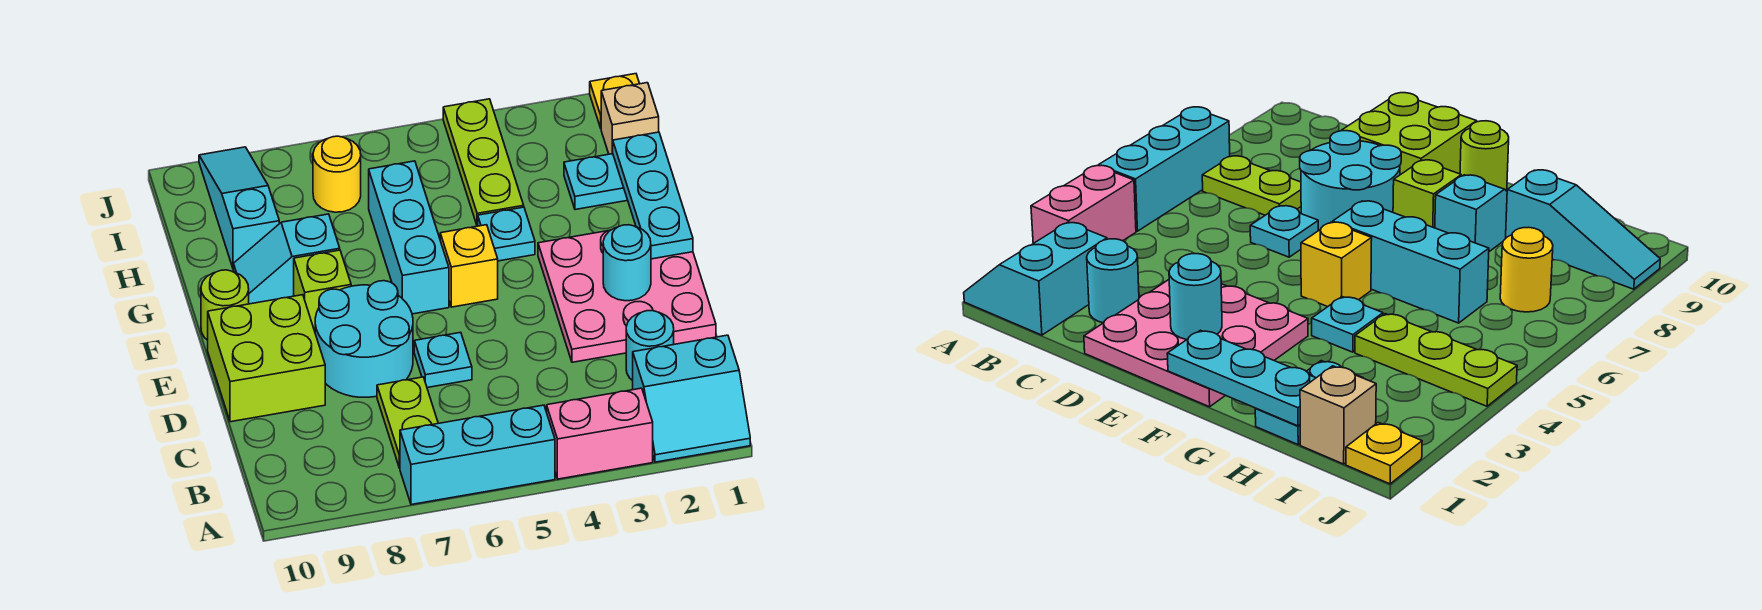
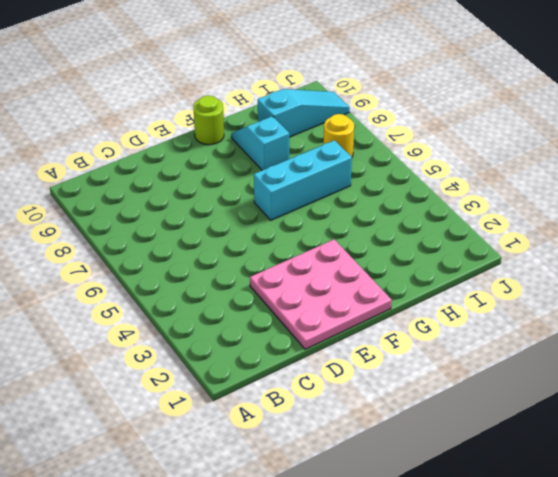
none -> cyan 2x2 slope [633,335,750,462]
none -> pink 1x2 brick [547,388,653,479]
none -> cyan 1x3 brick [400,405,555,505]

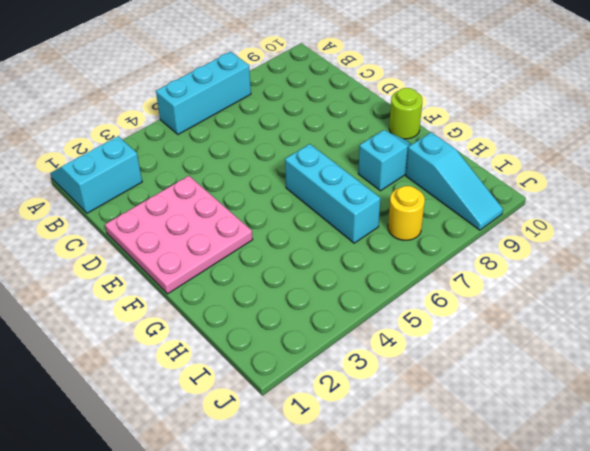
none -> pink 1x2 brick [547,388,653,479]
none -> lime 1x2 plate [377,377,438,468]
none -> cyan 1x1 round brick [626,311,674,381]

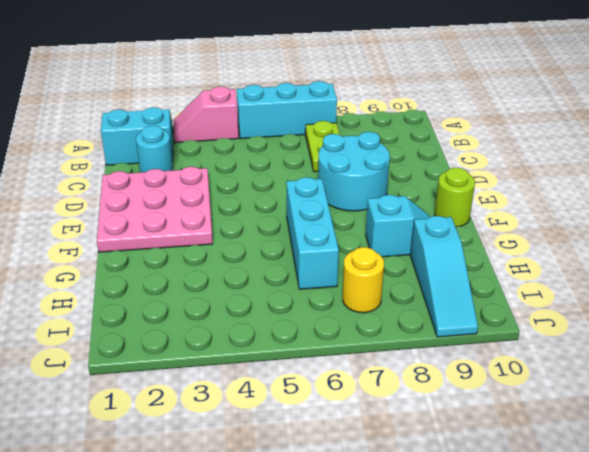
pink 1x2 slope [173,87,239,142] -> pink 1x2 brick [547,388,653,479]
none -> cyan 1x1 plate [414,332,472,388]
none -> lime 2x2 brick [208,295,325,422]
none -> yellow 1x1 brick [440,225,498,307]

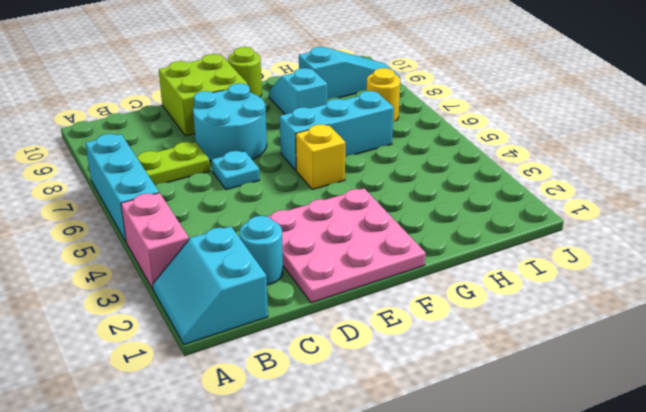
none -> lime 1x1 brick [294,250,351,331]
none -> cyan 1x1 plate [478,207,535,261]
none -> cyan 1x2 plate [564,153,628,210]

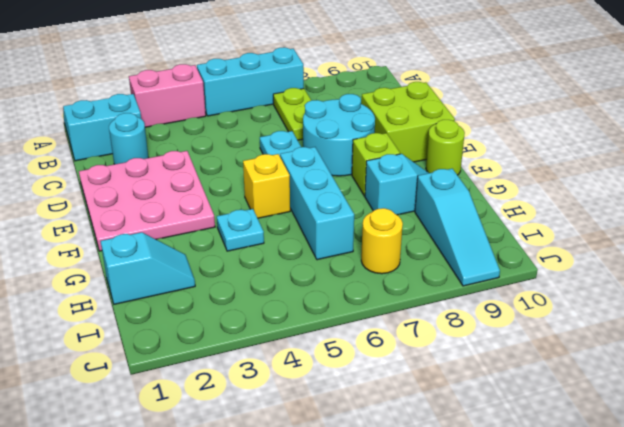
cyan 1x2 slope [101,232,195,304] -> cyan 1x2 plate [564,153,628,210]
none -> lime 1x3 plate [443,99,524,226]
none -> tan 1x1 brick [601,83,659,154]
none -> yellow 1x1 plate [590,74,640,128]

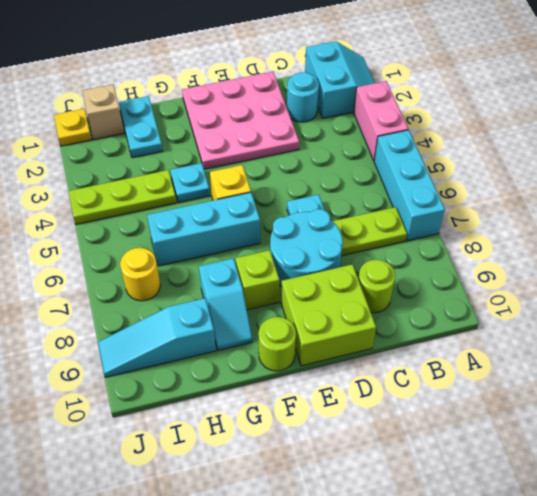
lime 1x1 round brick [358,260,395,313] -> none
none -> cyan 1x1 round brick [603,225,651,301]
none -> cyan 1x3 plate [613,132,693,259]

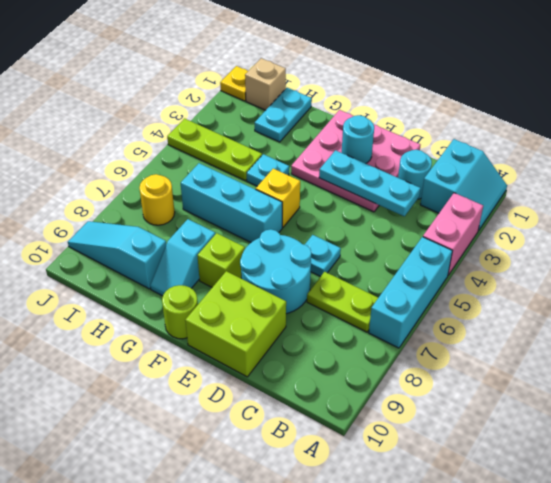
cyan 1x3 plate [319,150,421,216] -> cyan 1x3 plate moved to [613,132,693,259]

